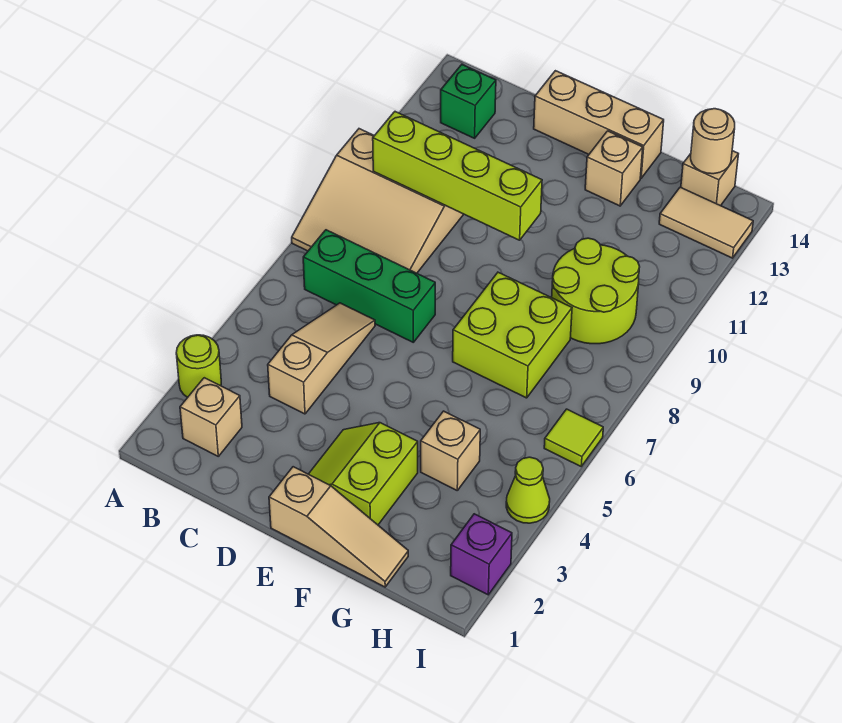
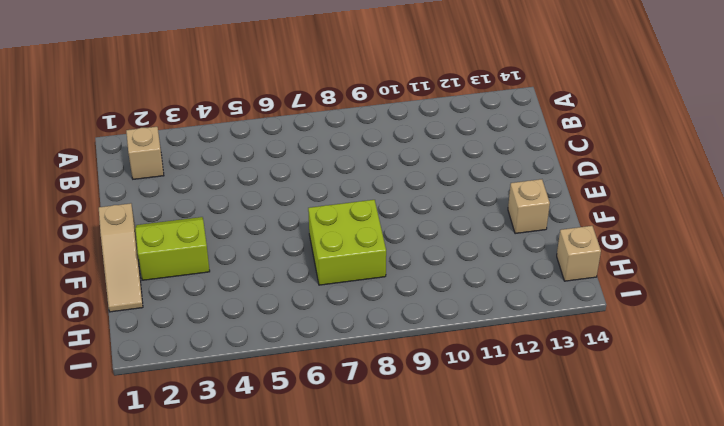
none -> lime 1x1 round brick [176,335,221,397]
none -> tan 3x3 slope [292,129,464,273]
none -> green 1x3 brick [303,230,435,342]

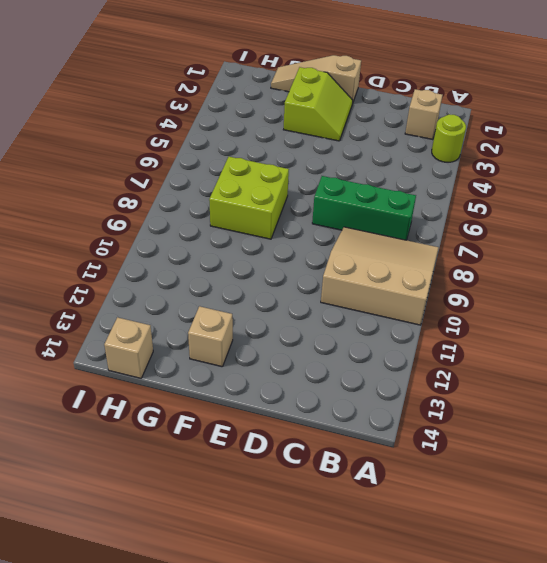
none -> green 1x1 brick [441,65,496,138]
none -> tan 1x3 slope [268,303,375,414]
none -> tan 1x3 brick [534,71,664,178]

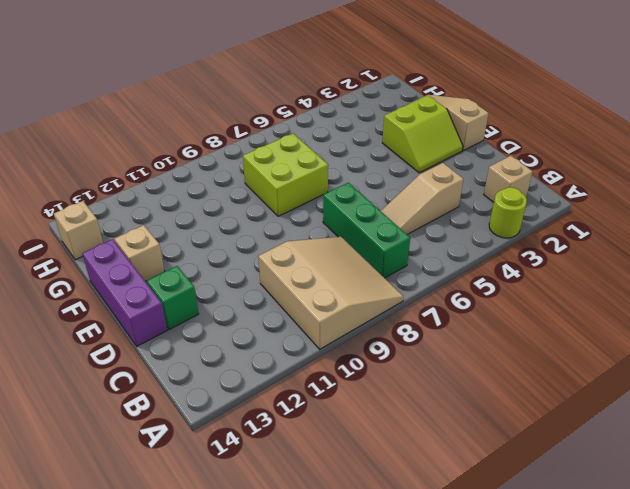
green 1x1 brick [147,266,199,330] -> green 1x1 brick moved to [441,65,496,138]
purple 1x3 brick [82,239,167,346] -> tan 1x3 brick [534,71,664,178]
none -> tan 1x1 brick [421,411,480,490]
none -> lime 2x2 round brick [552,238,640,344]
none -> tan 1x2 tile [659,187,753,258]

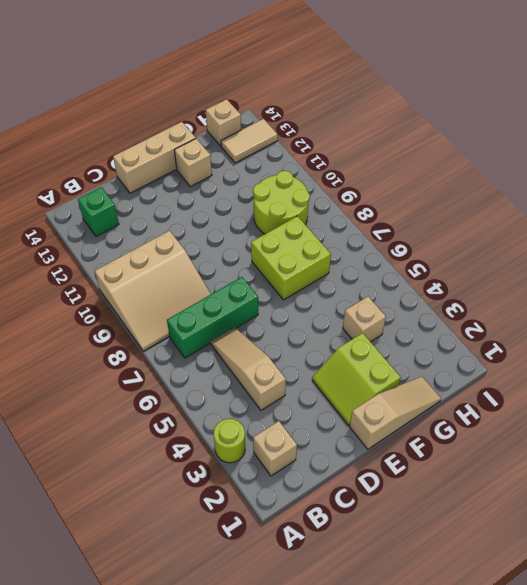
none -> purple 1x1 brick [451,514,512,595]
none -> lime 1x1 cone [506,457,550,523]
none -> lime 1x1 tile [544,409,603,466]

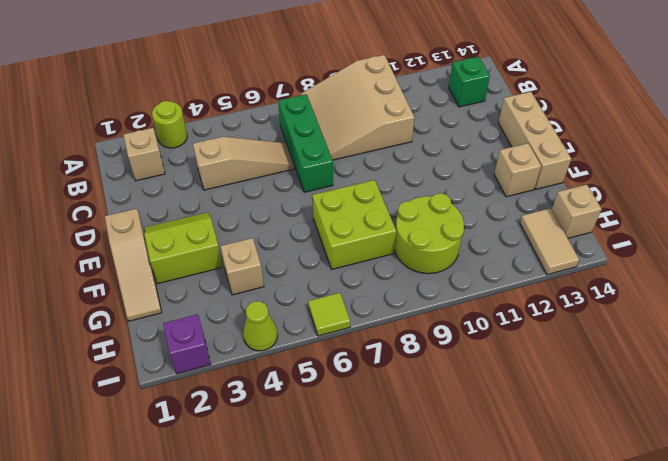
none -> lime 1x4 brick [373,112,542,240]
none -> tan 1x1 round brick [691,109,735,174]

